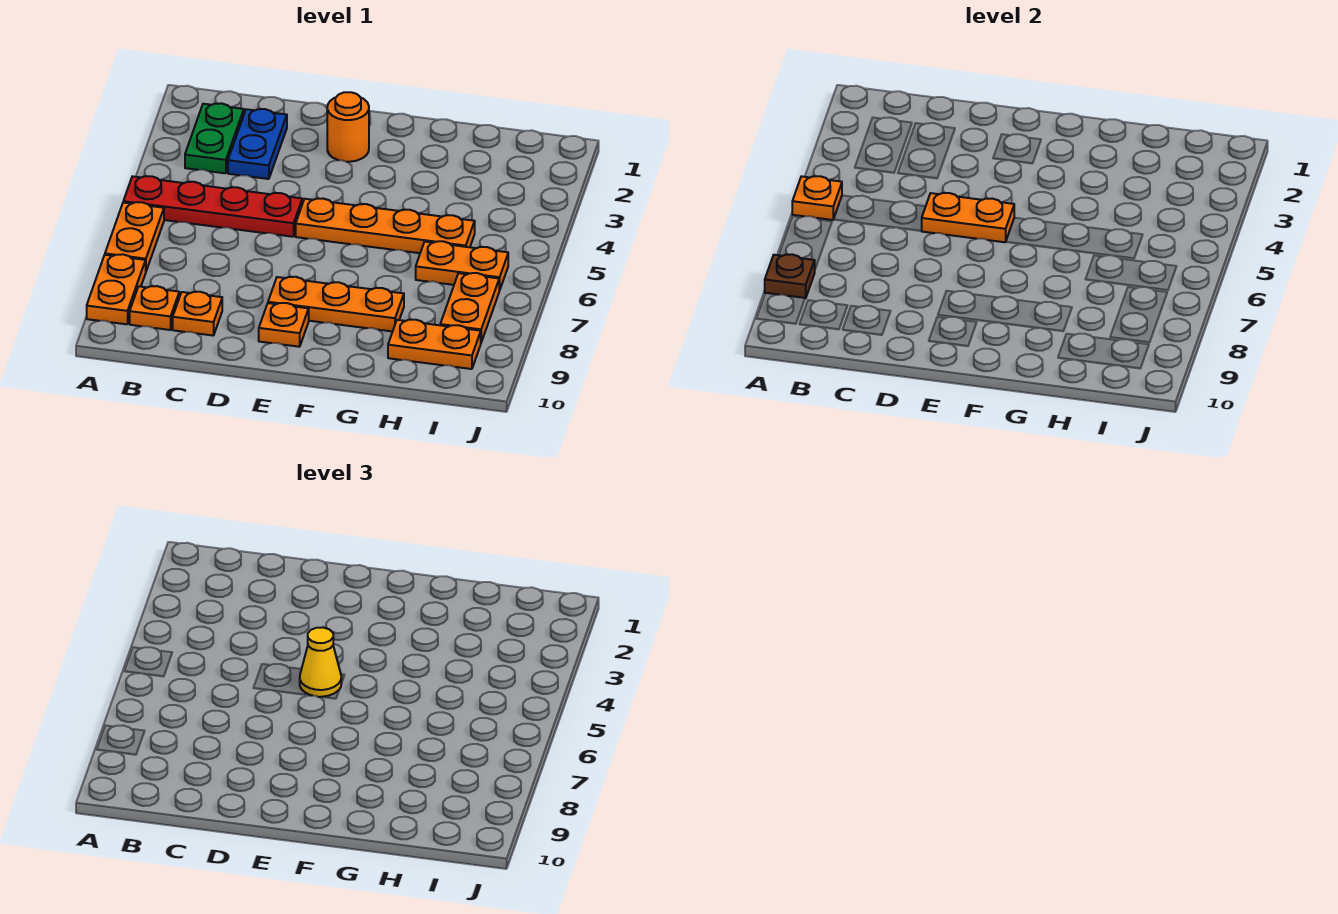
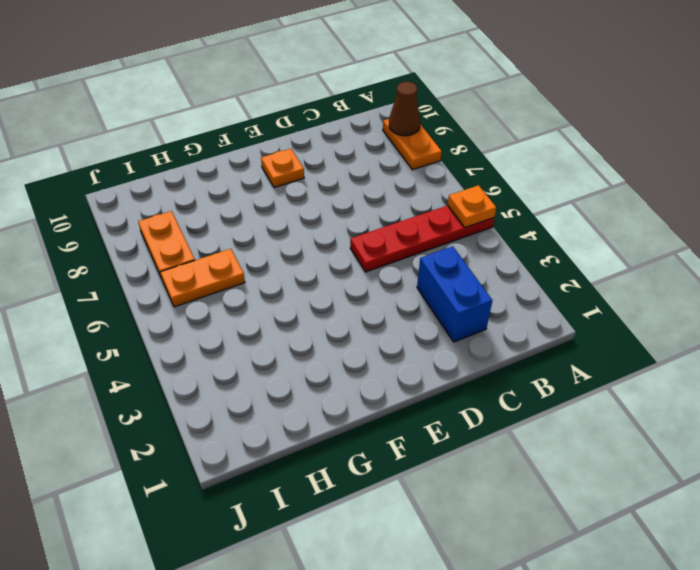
brown 1x1 cone [389,82,420,136] -> none
blue 1x2 brick [417,246,492,342] -> blue 1x2 plate [228,109,287,179]
none -> orange 1x2 plate [105,202,164,271]
none -> green 1x2 plate [185,103,244,173]
none -> orange 1x1 plate [130,286,179,330]

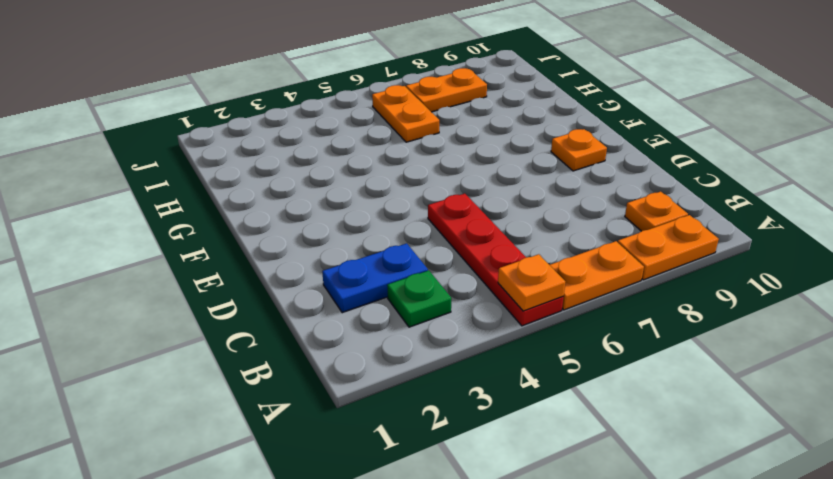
green 1x1 plate [387,270,451,327] -> green 1x2 plate [185,103,244,173]
none -> orange 1x1 plate [173,292,222,336]
none -> orange 1x1 round brick [327,92,369,162]
none -> orange 1x4 plate [296,199,475,253]

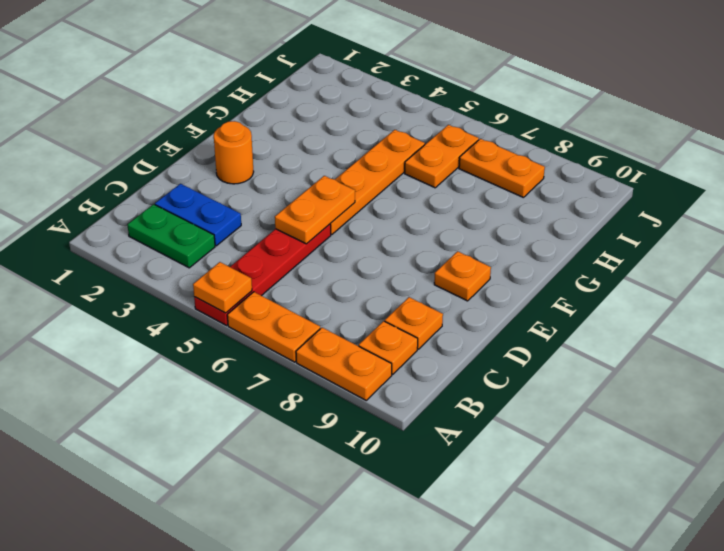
none -> orange 1x3 plate [268,277,404,332]
none -> orange 1x2 plate [388,320,481,369]
none -> brown 1x1 plate [765,254,815,298]

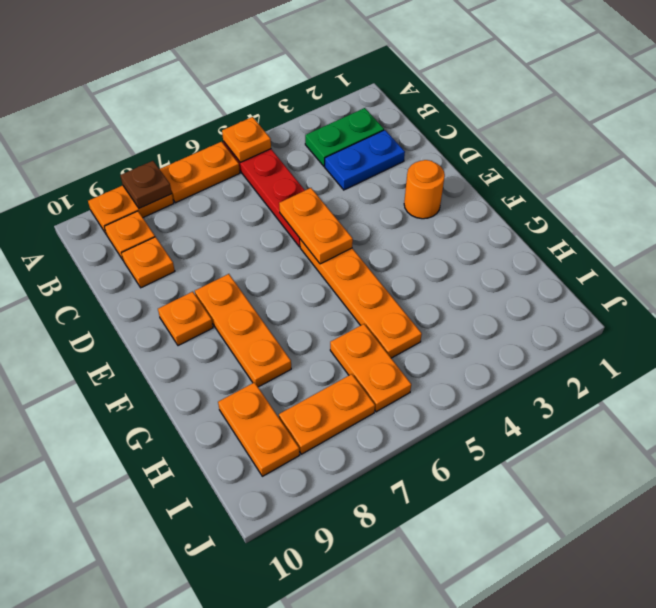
none -> yellow 1x1 cone [300,627,341,697]

